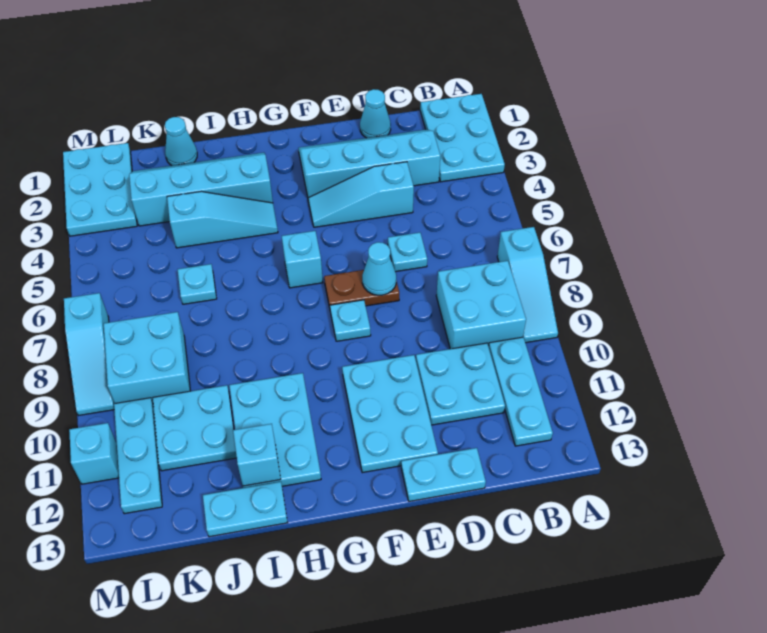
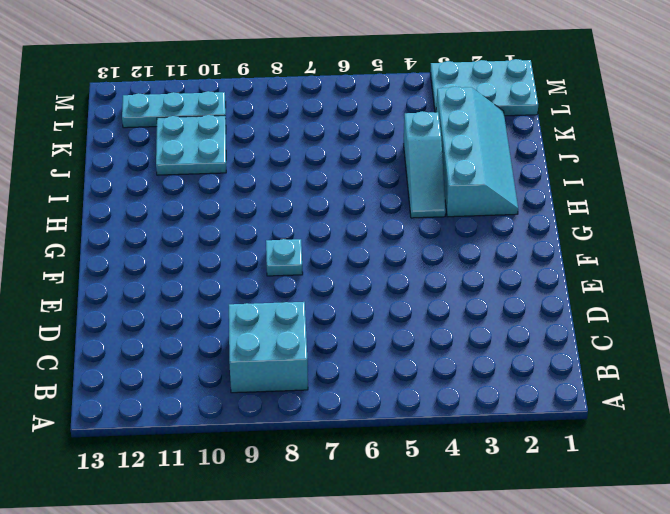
none -> cyan 2x3 plate [420,94,505,182]
none -> cyan 1x3 slope [497,227,558,343]
none -> cyan 1x3 plate [489,337,553,446]

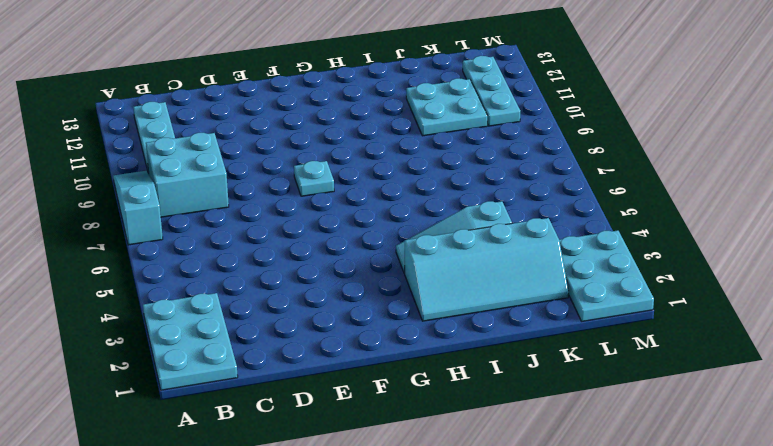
none -> cyan 2x4 slope [298,130,440,201]
none -> cyan 2x2 plate [416,343,505,425]
none -> cyan 1x1 cone [360,89,391,138]

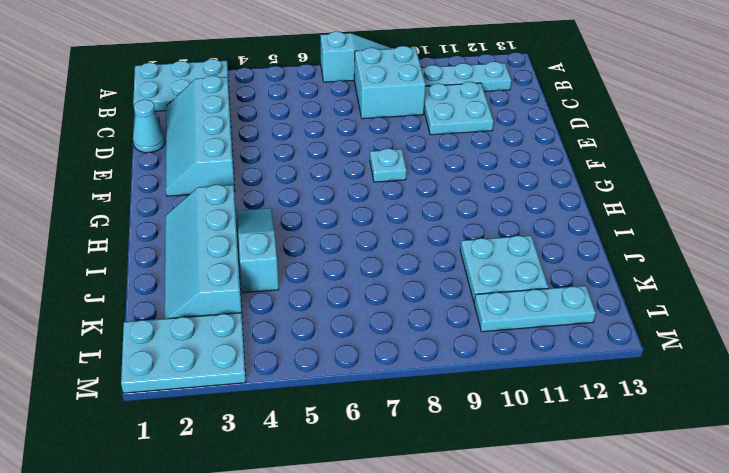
none -> cyan 1x3 slope [308,162,414,227]
none -> cyan 1x1 plate [388,233,427,272]
none -> cyan 1x2 plate [401,448,486,501]

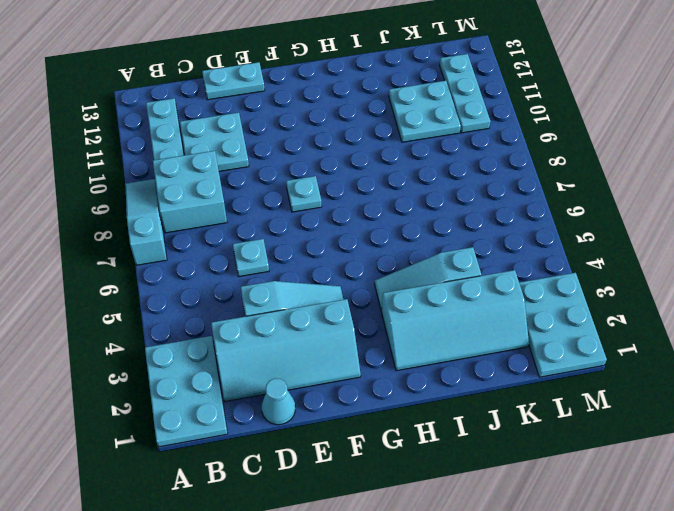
none -> brown 1x2 plate [324,270,399,308]
none -> cyan 2x3 plate [342,355,438,473]
none -> cyan 1x1 brick [282,231,323,288]

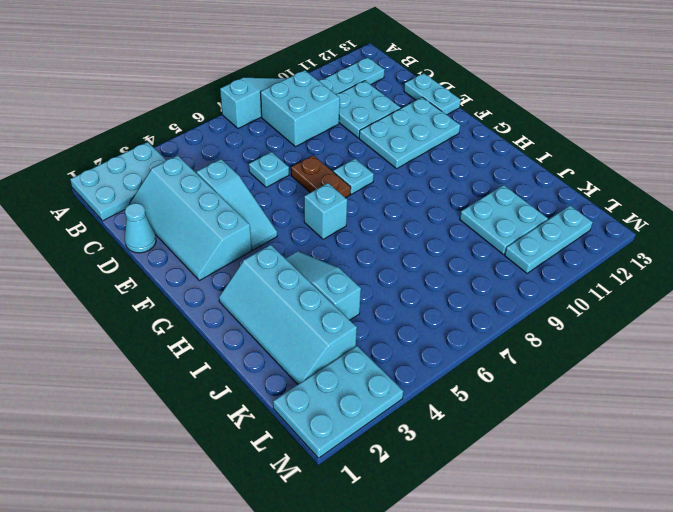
none -> cyan 2x3 plate [229,373,321,488]
none -> cyan 1x2 plate [203,482,288,537]
none -> cyan 1x1 cone [165,117,197,166]

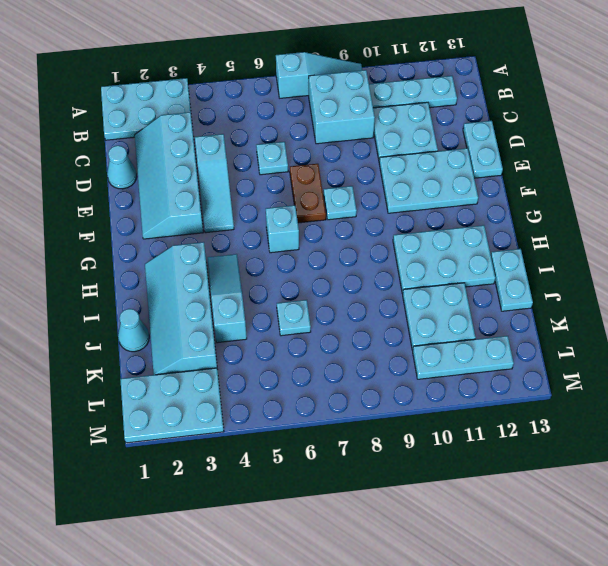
none -> cyan 2x2 brick [104,312,190,404]
none -> cyan 1x3 slope [64,293,114,416]
none -> cyan 1x1 brick [69,423,119,484]

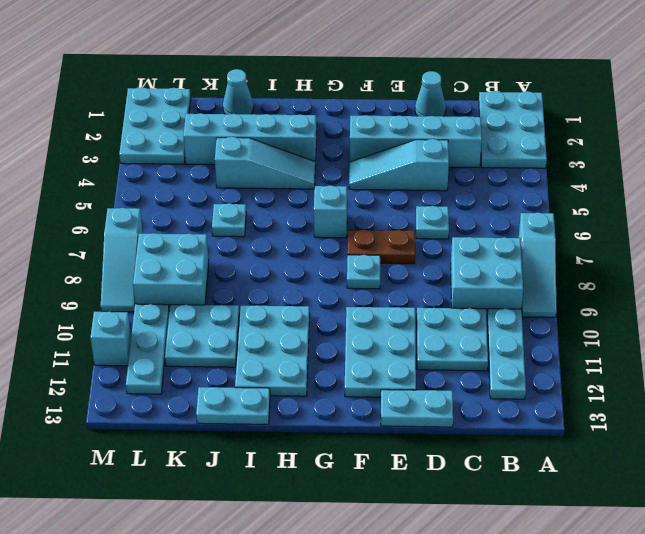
none -> cyan 1x1 cone [362,242,396,295]
none -> cyan 1x1 brick [233,424,281,486]

